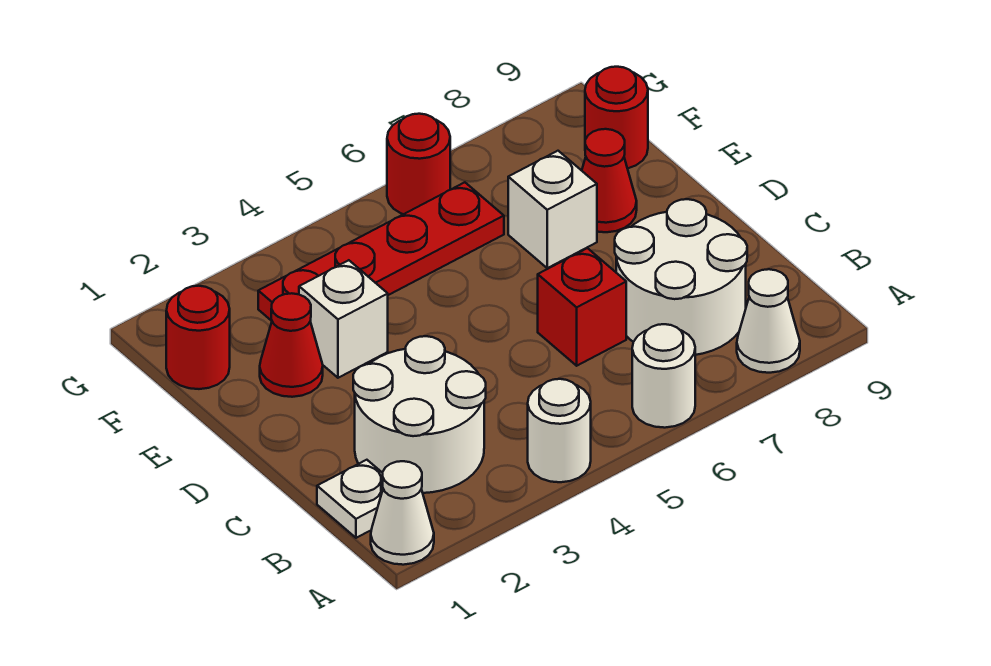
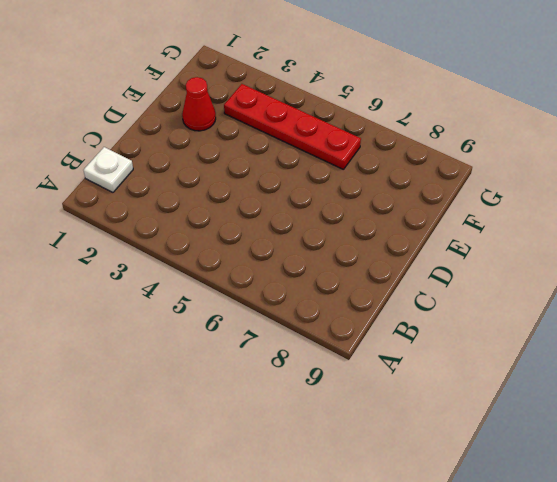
none -> white 1x1 cone [371,461,434,565]
none -> white 1x1 round brick [528,379,591,482]
none -> white 1x1 round brick [632,324,695,428]

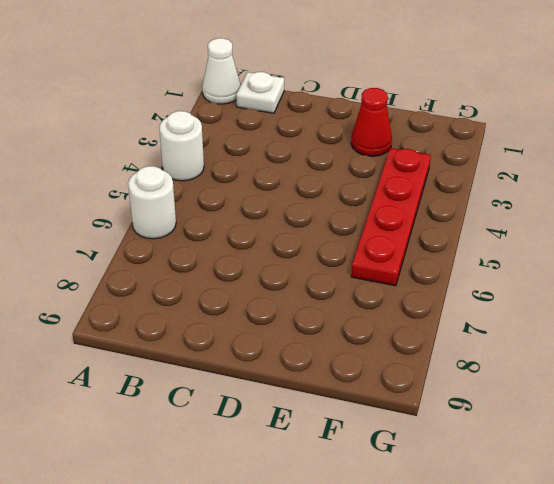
none -> white 1x1 cone [737,269,800,373]
none -> white 2x2 round brick [353,336,486,493]
none -> white 2x2 round brick [615,199,747,355]

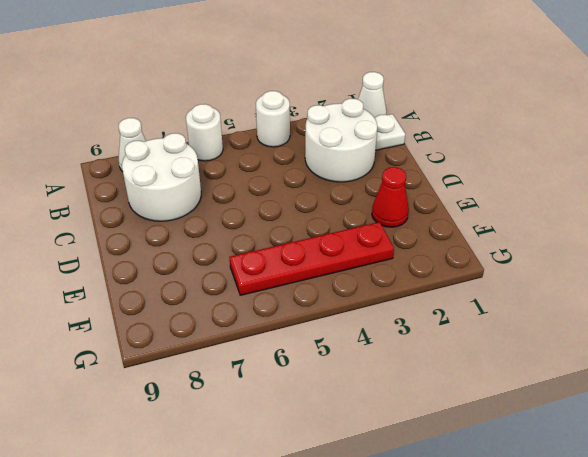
none -> red 1x1 brick [538,248,626,366]
none -> white 1x1 brick [299,260,388,378]
none -> white 1x1 brick [508,151,597,268]

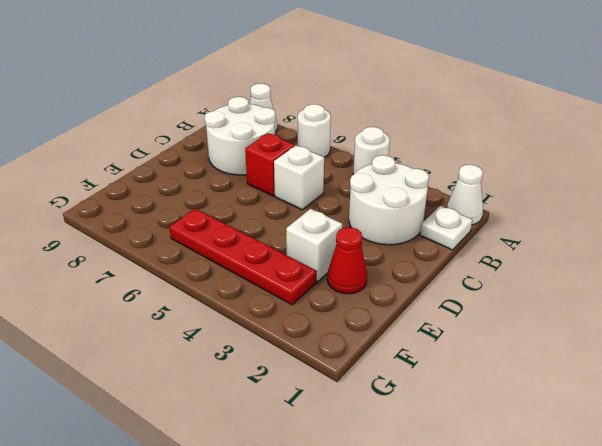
white 1x1 brick [274,145,324,210] -> white 1x1 brick moved to [508,151,597,268]
none -> red 1x1 cone [582,129,637,232]
none -> red 1x1 round brick [166,286,230,389]
none -> red 1x1 round brick [585,67,648,168]

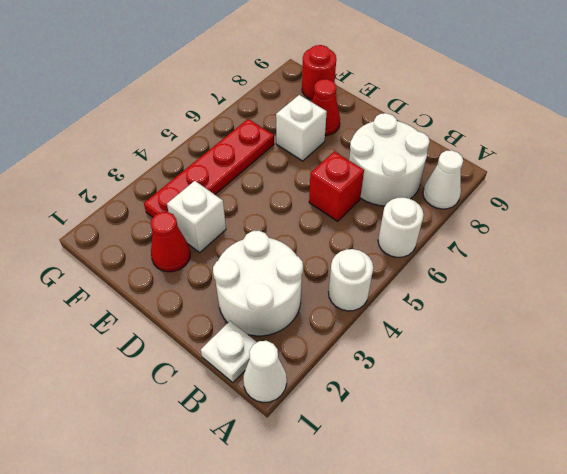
none -> red 1x1 round brick [166,286,230,389]
none -> red 1x1 round brick [387,114,450,214]

